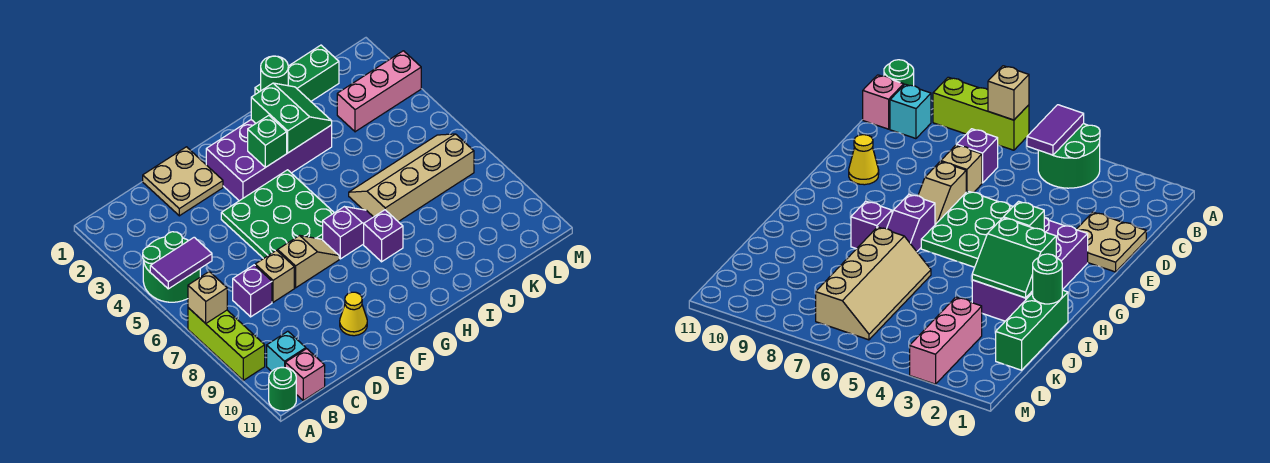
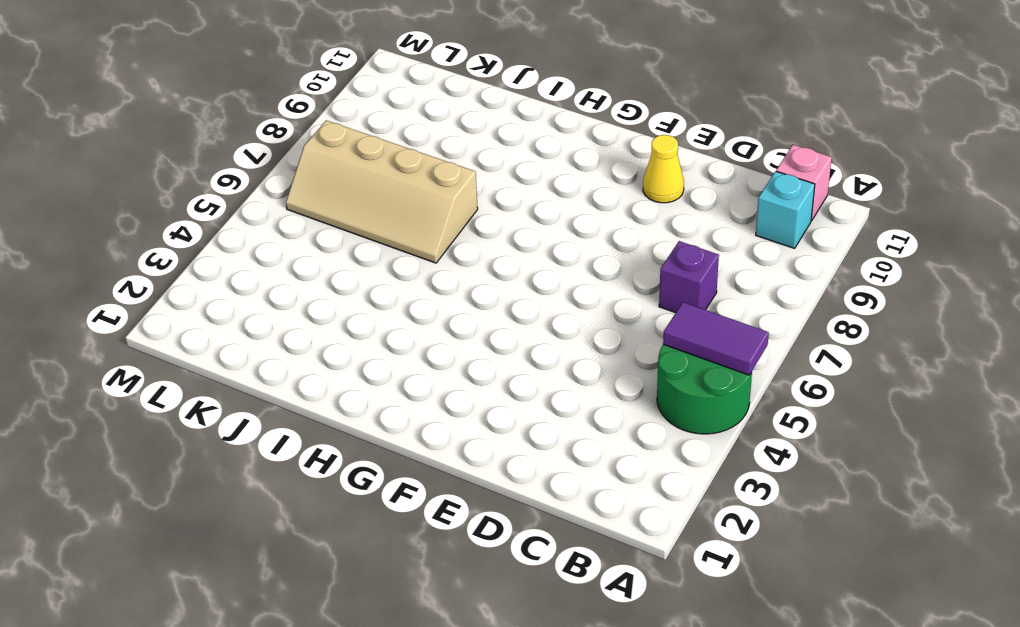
none -> lime 1x3 brick [188,308,265,380]
none -> green 1x1 round brick [269,367,296,411]
none -> tan 2x2 plate [143,147,223,216]

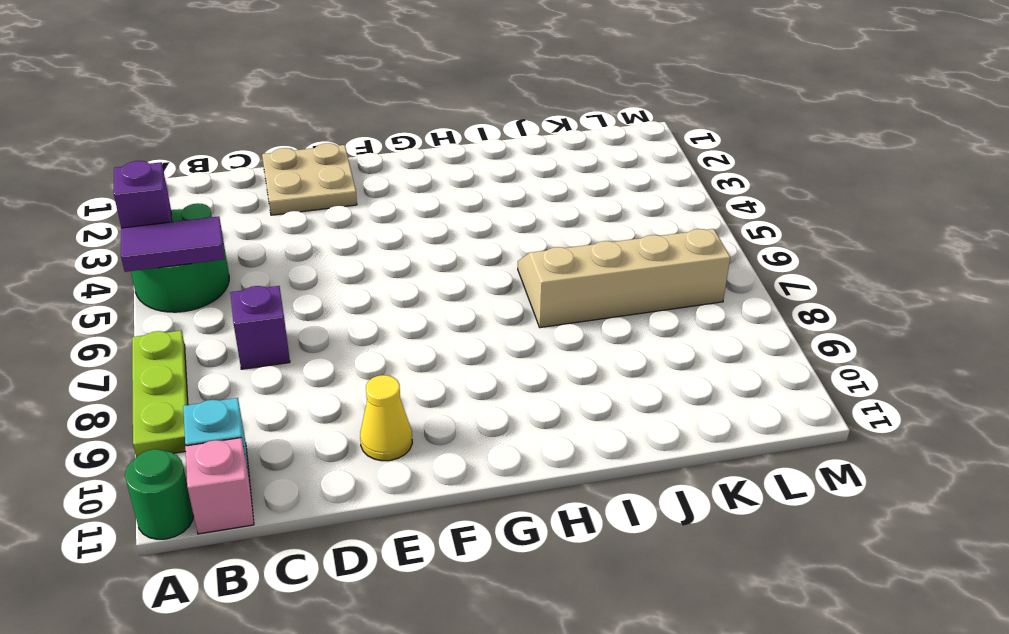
purple 1x1 brick [114,161,172,228] -> purple 1x1 brick moved to [364,210,403,262]
lime 1x3 plate [132,331,188,457] -> lime 1x3 brick [188,308,265,380]
none -> tan 1x1 brick [255,250,294,302]
none -> green 3x3 plate [221,170,334,259]
none -> tan 1x2 slope [278,235,339,288]

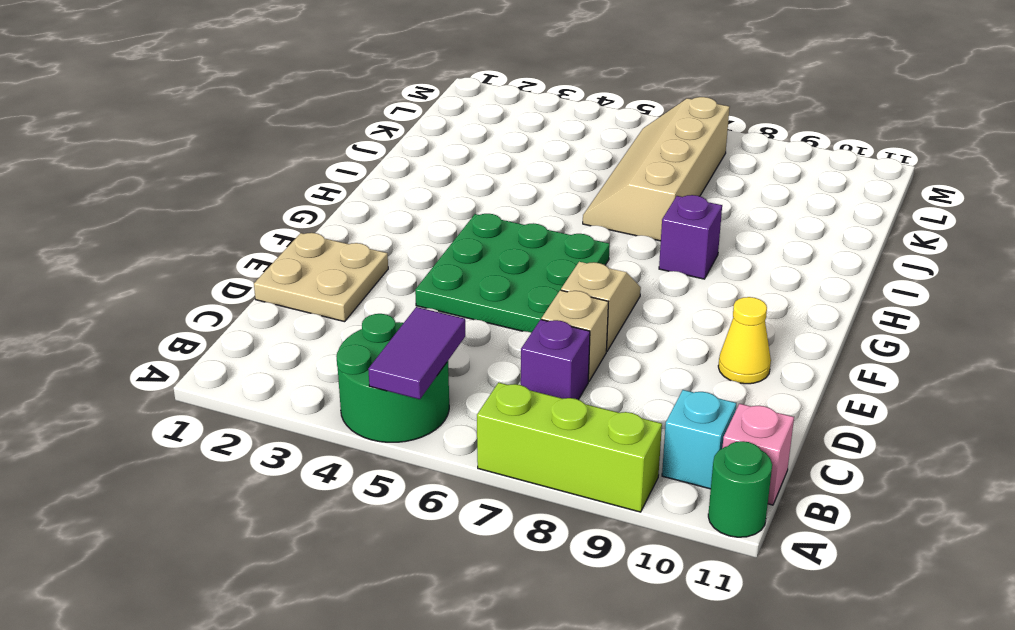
none -> purple 2x4 brick [206,120,332,201]
none -> purple 1x2 slope [323,207,373,259]
none -> green 1x3 brick [255,45,339,101]

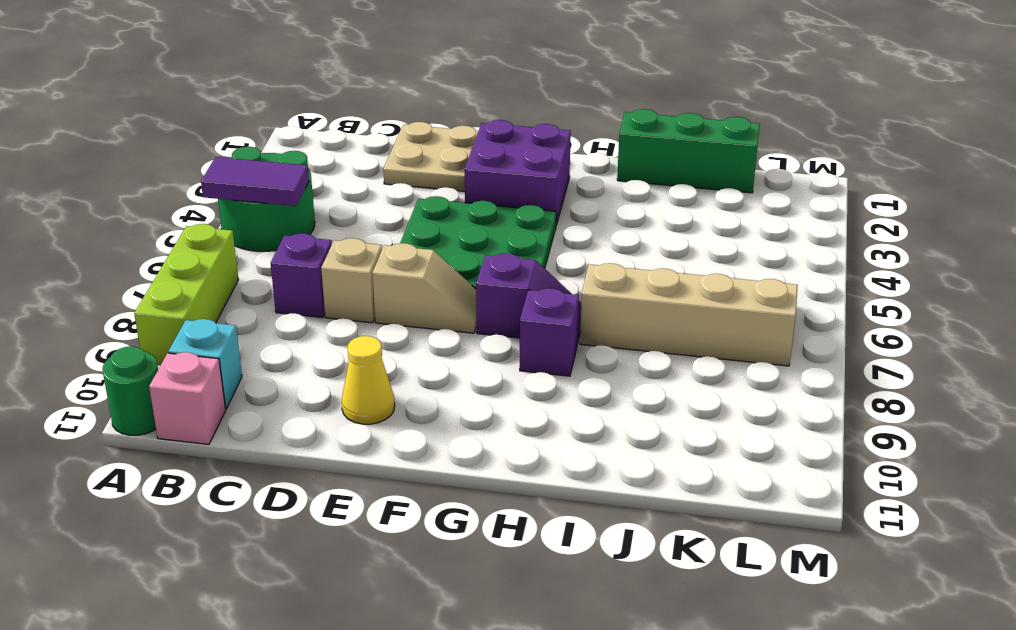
purple 2x2 brick [465,120,571,225] -> purple 2x4 brick [206,120,332,201]
none -> pink 1x3 brick [337,51,421,132]
none -> tan 1x1 brick [188,272,227,323]
none -> green 1x1 brick [248,115,287,167]

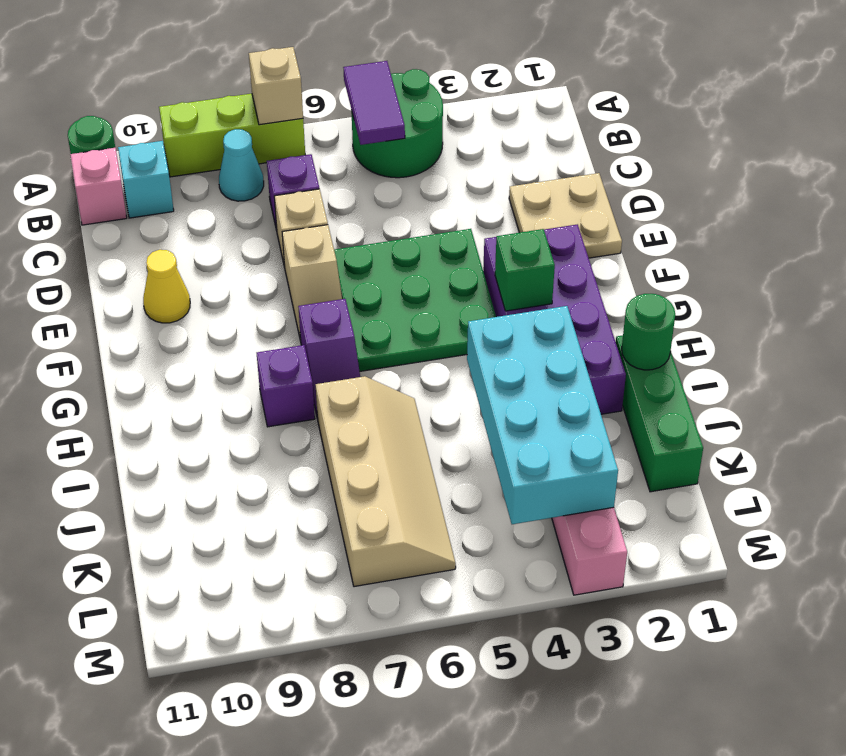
cyan 1x1 cone [219,129,264,201] -> none
cyan 2x4 brick [467,306,618,524] -> green 2x2 slope [251,83,332,153]

